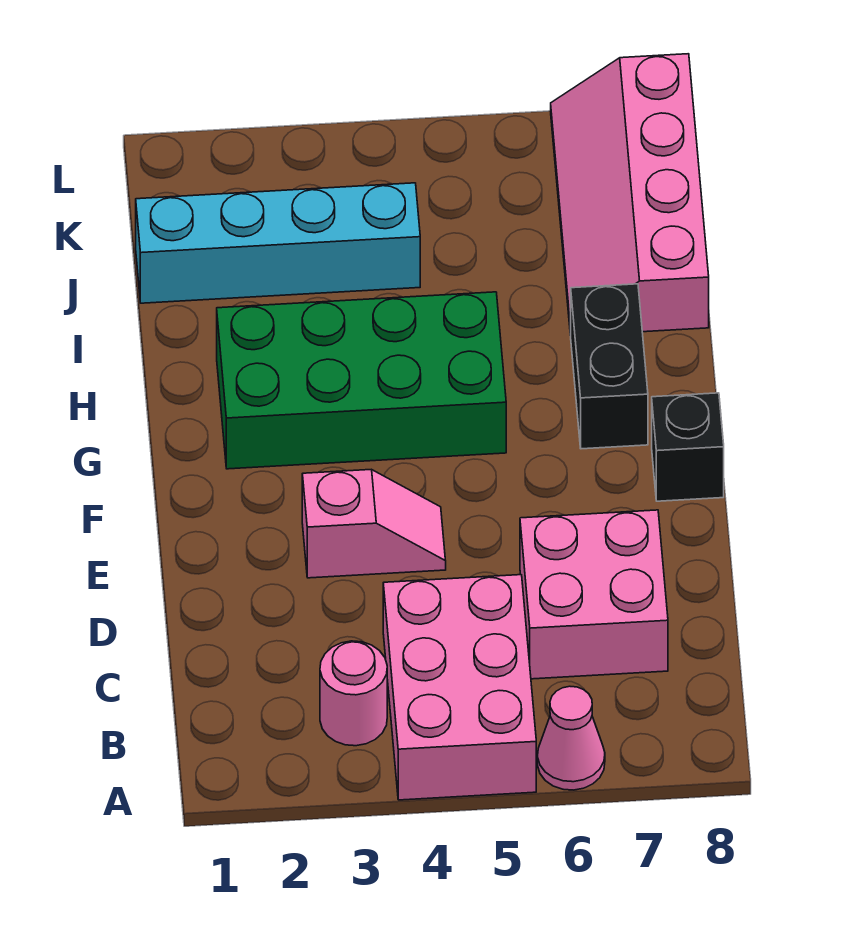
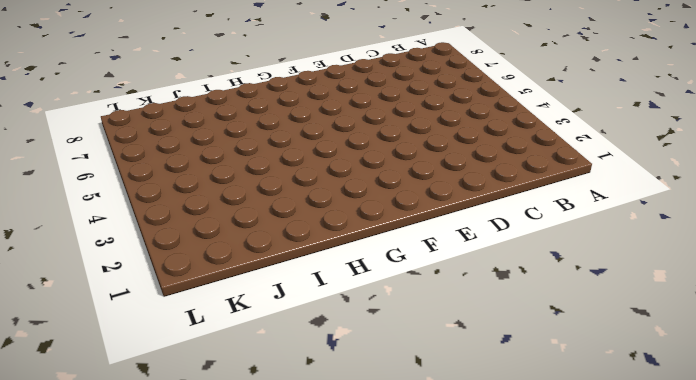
none -> pink 2x3 brick [383,575,536,800]
none -> pink 1x1 cone [537,686,605,790]

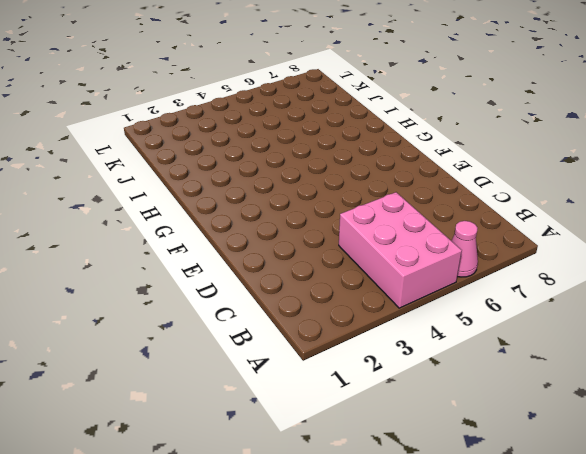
none -> pink 1x1 round brick [320,641,387,746]
none -> pink 2x2 brick [520,510,668,679]

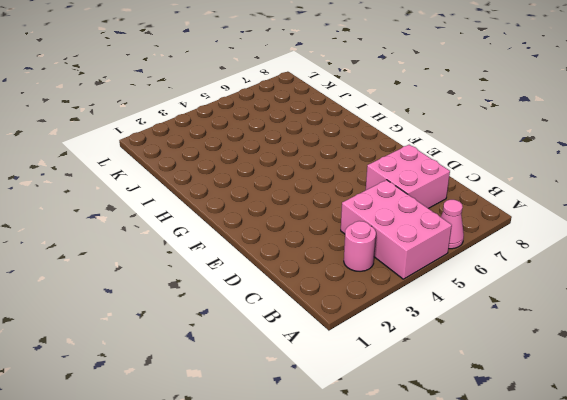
none -> pink 1x2 slope [302,469,446,578]
none -> black 1x1 brick [652,393,724,501]

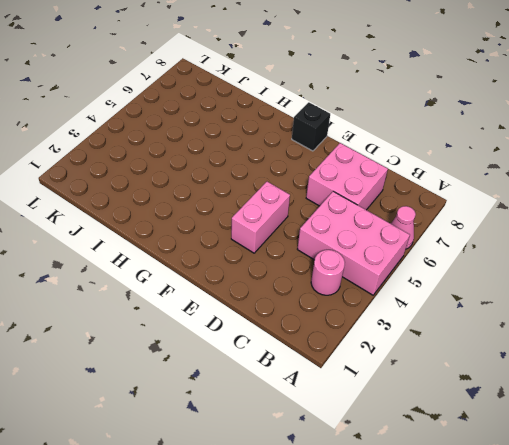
pink 1x2 brick [231,182,290,253] -> pink 1x2 slope [302,469,446,578]
none -> green 2x4 brick [217,292,506,469]
none -> black 1x2 brick [570,284,648,449]

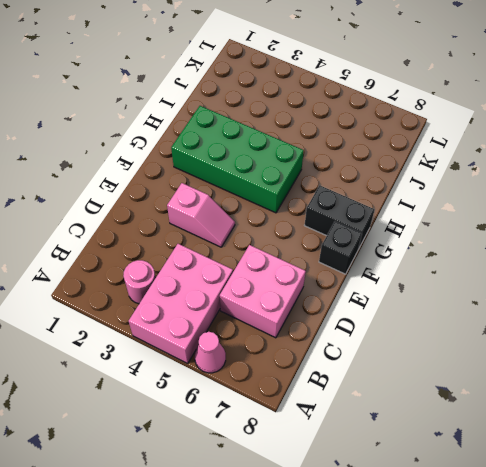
black 1x2 brick [304,185,375,249] -> black 1x2 brick turned to [570,284,648,449]
none -> pink 2x4 slope [551,54,709,335]
none -> cyan 1x4 brick [136,183,420,303]

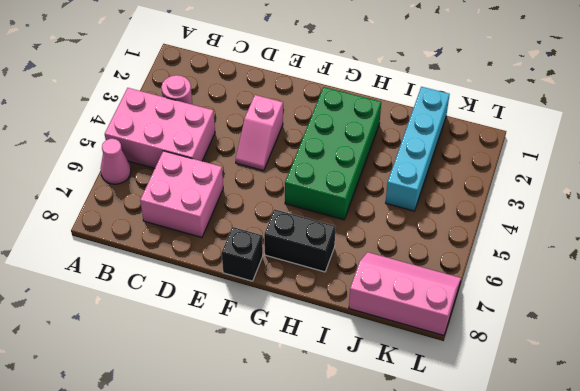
pink 2x3 slope [349,252,461,335] -> pink 2x4 slope [551,54,709,335]

